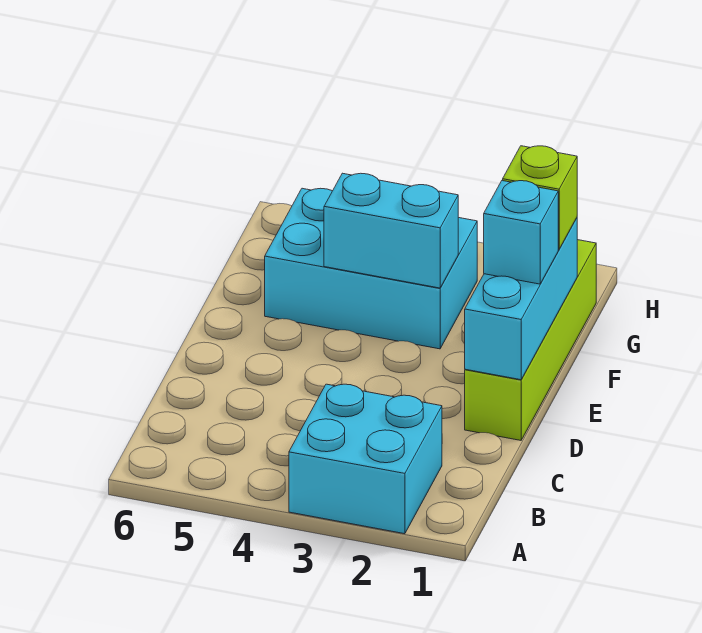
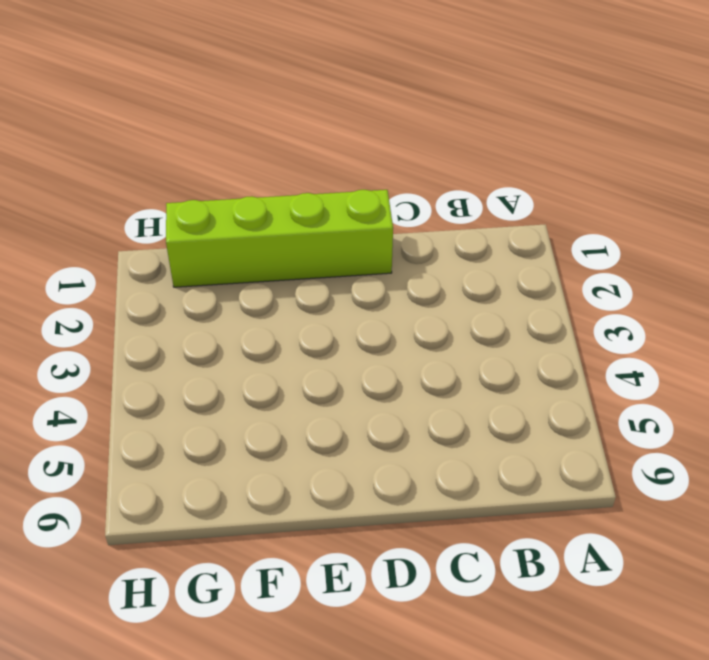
none -> cyan 2x2 brick [289,384,442,534]
none -> cyan 2x3 brick [265,188,477,349]

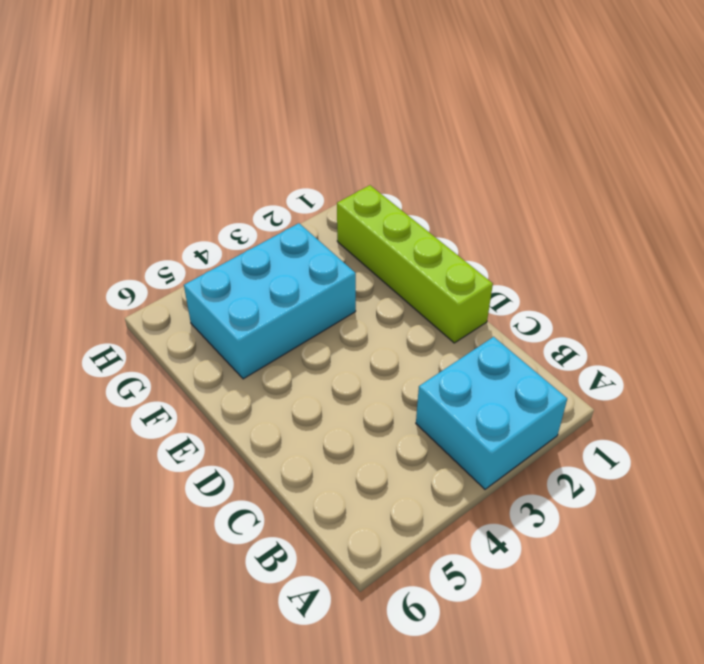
none -> cyan 1x3 brick [465,218,577,380]
none -> cyan 1x2 brick [324,173,458,288]

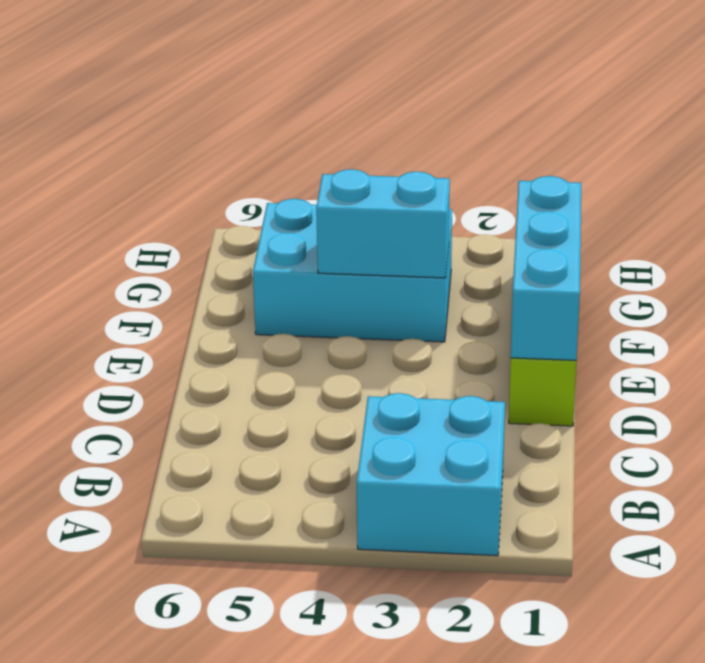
none -> cyan 1x1 brick [484,181,558,284]
none -> lime 1x1 brick [503,146,577,249]

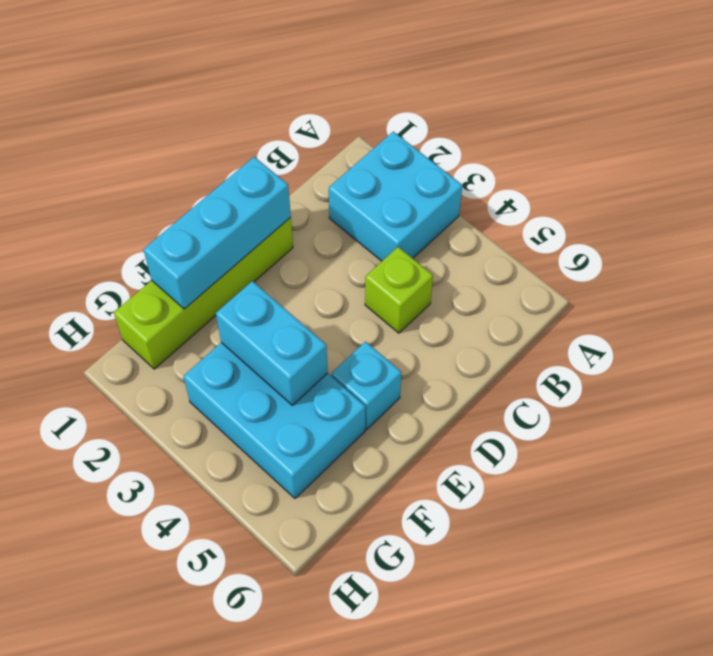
lime 1x1 brick [365,247,433,333] -> lime 1x1 brick moved to [503,146,577,249]
cyan 1x1 brick [331,342,401,429] -> cyan 1x1 brick moved to [484,181,558,284]

